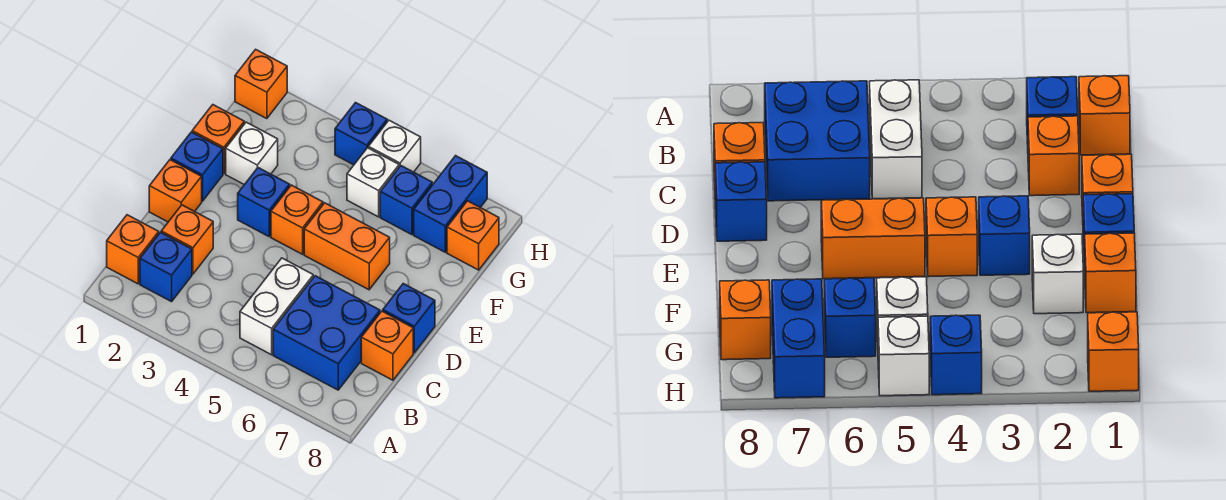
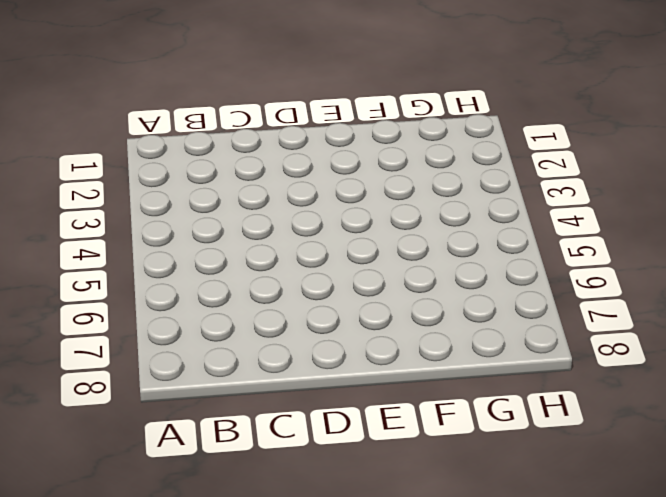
none -> orange 1x1 brick [107,215,159,284]
none -> blue 1x1 brick [140,232,192,302]
none -> white 1x2 brick [240,258,313,355]

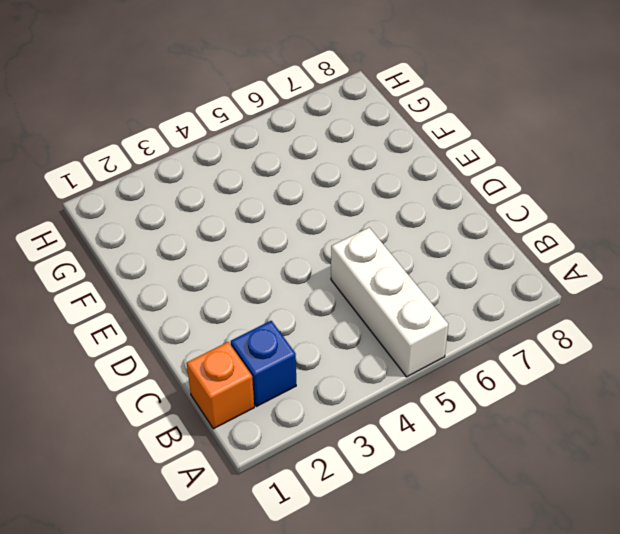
white 1x3 brick [331,228,448,377] -> white 1x2 brick [240,258,313,355]
none -> blue 2x2 brick [273,276,380,390]
none -> orange 1x1 brick [161,205,213,274]
none -> orange 1x1 brick [361,311,413,380]

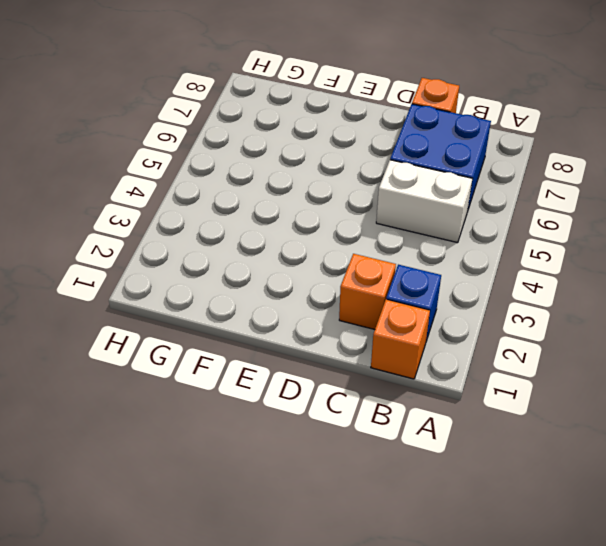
none -> orange 1x1 brick [149,160,202,222]
none -> blue 1x1 brick [383,284,435,353]
none -> blue 1x1 brick [171,132,223,201]

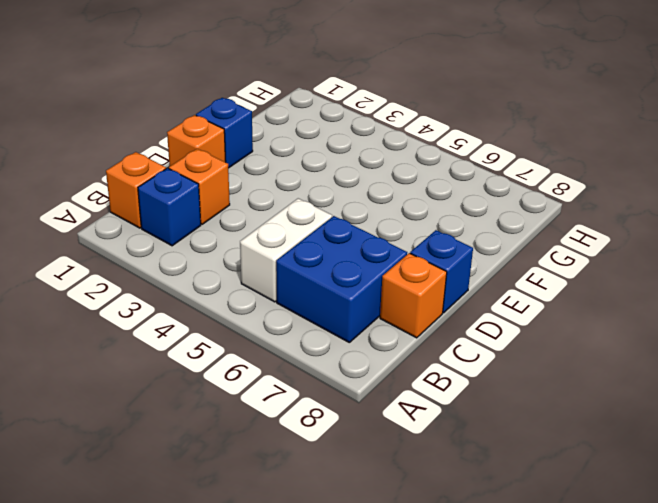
none -> blue 1x1 brick [238,168,290,236]
none -> orange 1x1 brick [271,185,323,254]
none -> orange 1x2 brick [304,203,390,290]

